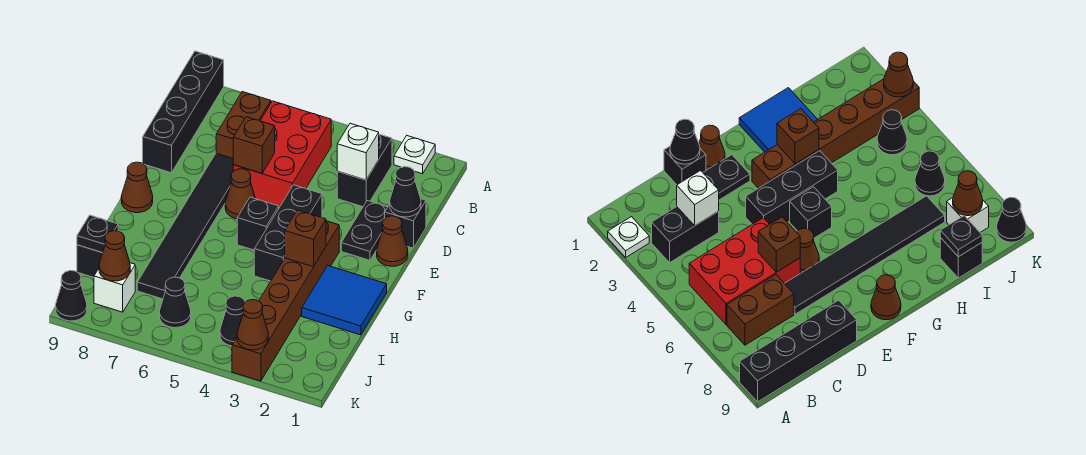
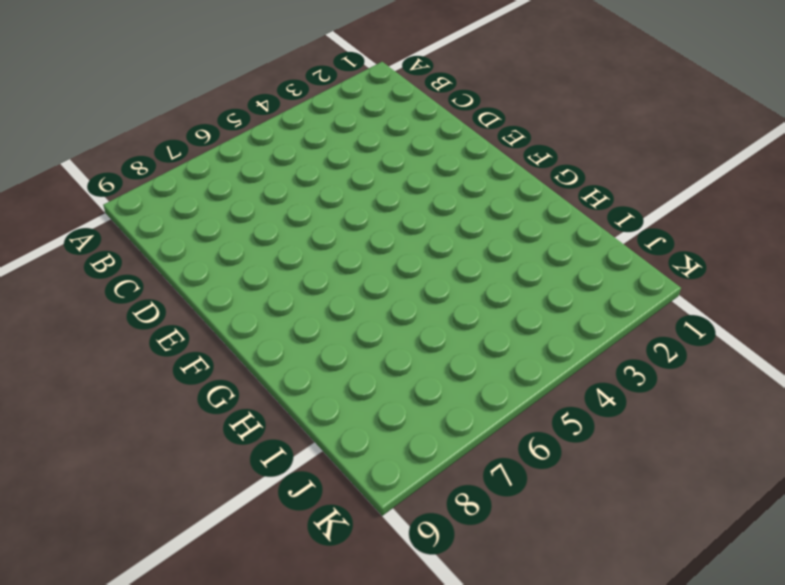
none -> white 1x1 plate [394,136,435,174]
none -> black 1x4 brick [143,51,224,173]
none -> black 1x2 brick [337,134,392,207]

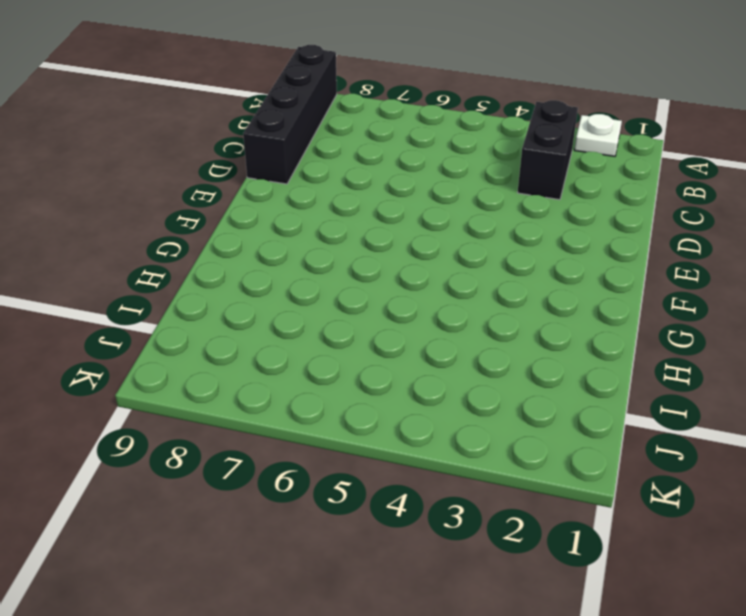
none -> red 2x3 brick [233,101,331,207]
none -> brown 1x2 brick [216,92,271,158]
none -> black 1x1 brick [385,199,426,248]

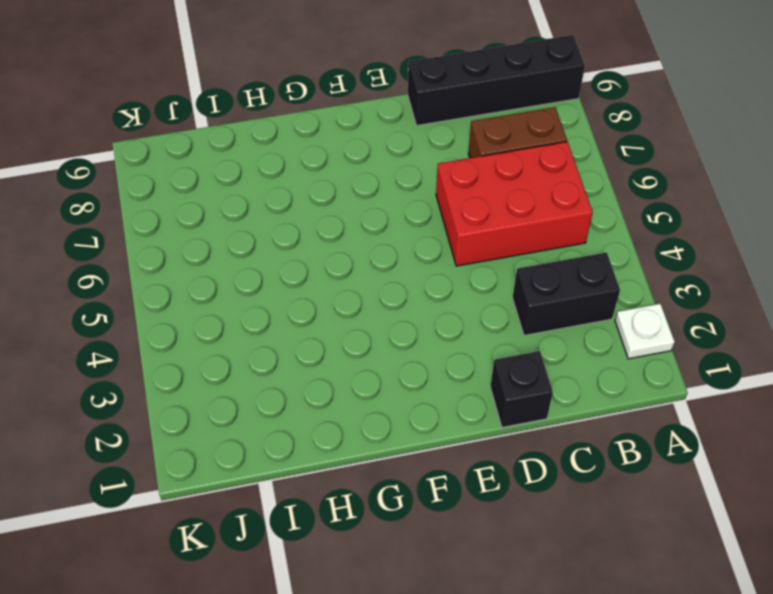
none -> black 1x2 plate [341,201,387,260]
none -> black 1x6 tile [137,153,233,299]
none -> brown 1x1 cone [377,216,408,266]

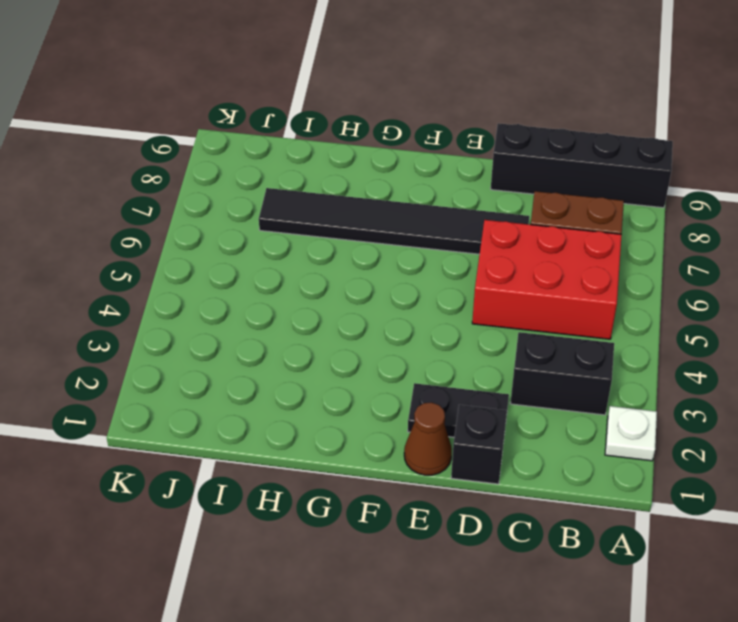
none -> black 1x3 brick [254,185,322,281]
none -> brown 1x1 cone [225,169,255,219]
none -> brown 1x6 brick [232,221,339,381]

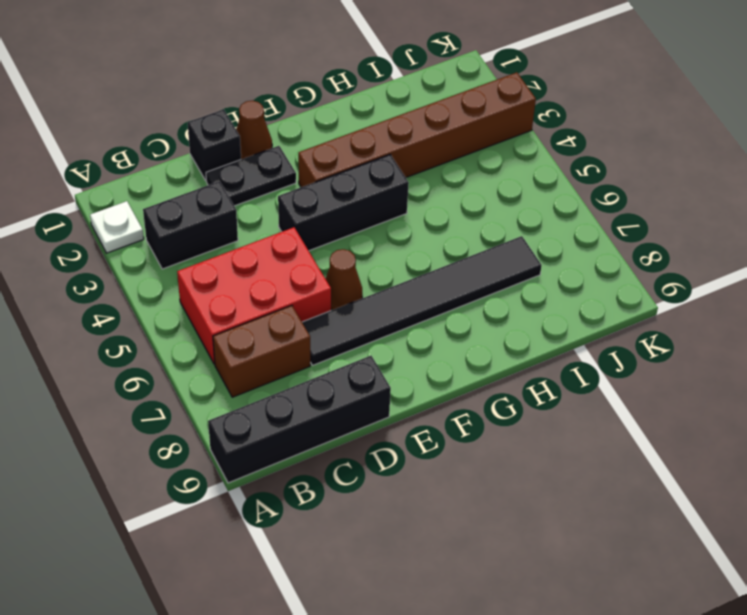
none -> black 1x1 brick [237,197,279,250]
none -> brown 1x1 cone [121,162,153,213]
none -> blue 2x2 tile [302,266,387,335]

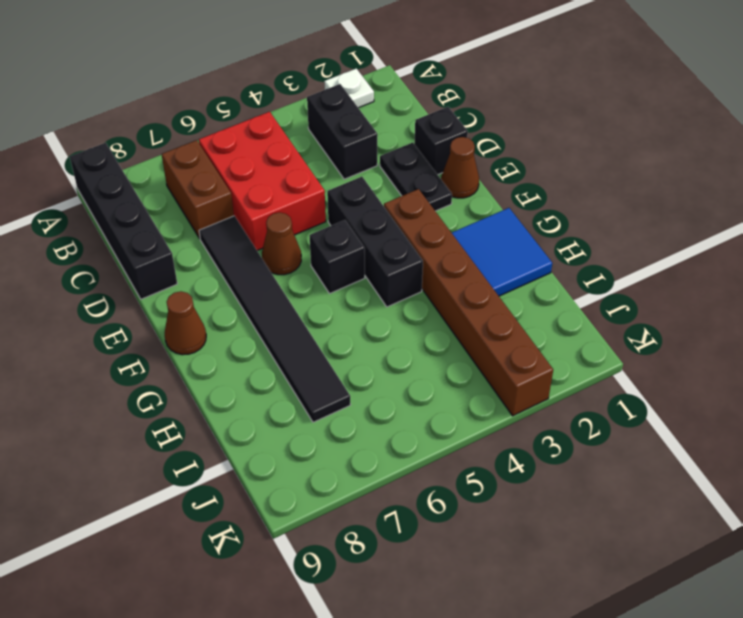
none -> black 1x1 brick [77,245,102,277]
none -> black 1x1 cone [220,296,245,346]
none -> black 1x1 cone [160,277,191,328]

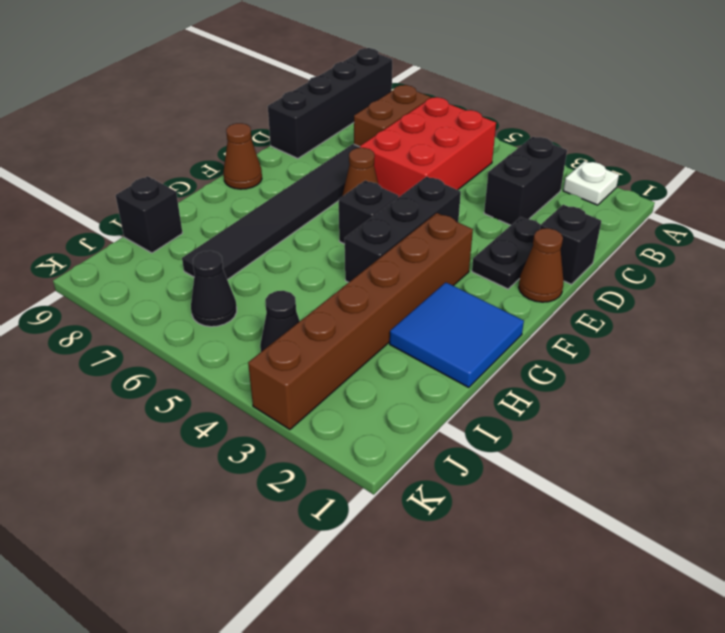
none -> white 1x1 brick [94,263,135,312]
none -> black 1x1 cone [56,271,87,321]
none -> white 1x1 brick [337,123,379,180]

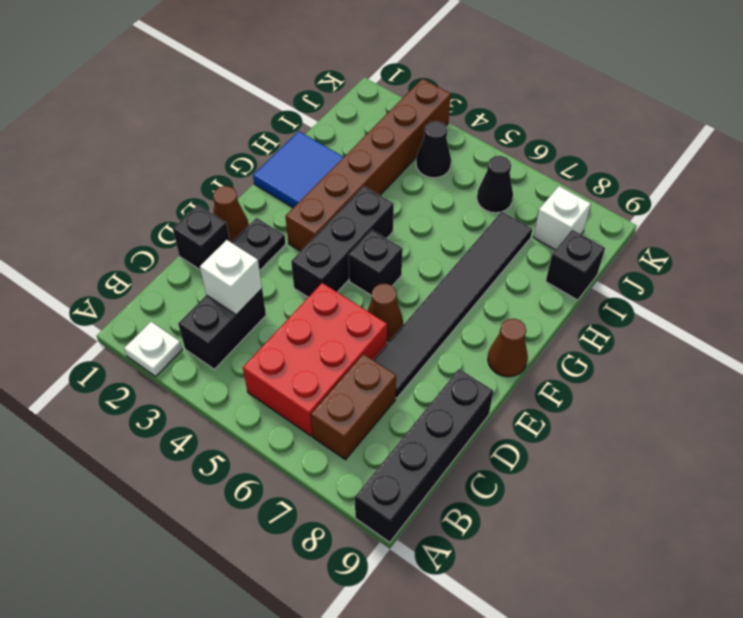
none -> black 1x1 cone [56,271,87,321]
none -> black 1x1 cone [390,167,421,217]
none -> brown 1x1 brick [233,117,275,173]

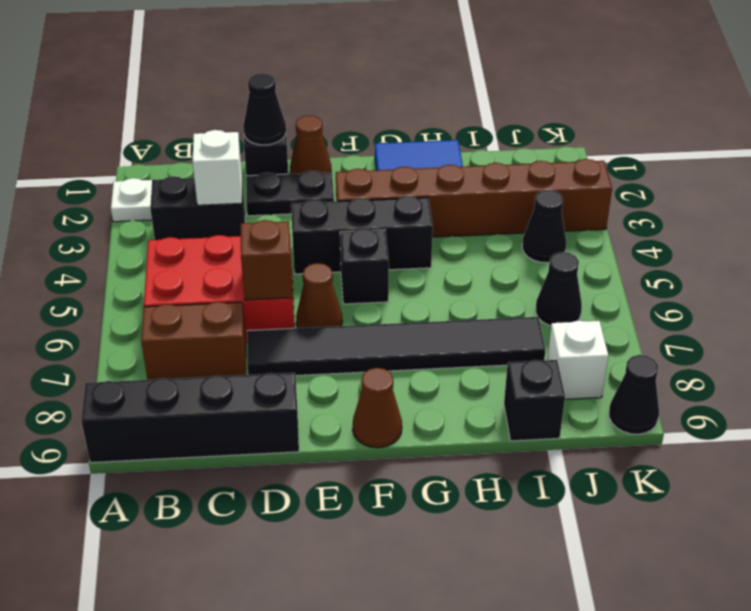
none -> brown 1x1 brick [285,210,326,267]
none -> black 1x1 plate [77,215,118,253]
none -> brown 1x1 cone [99,231,130,281]

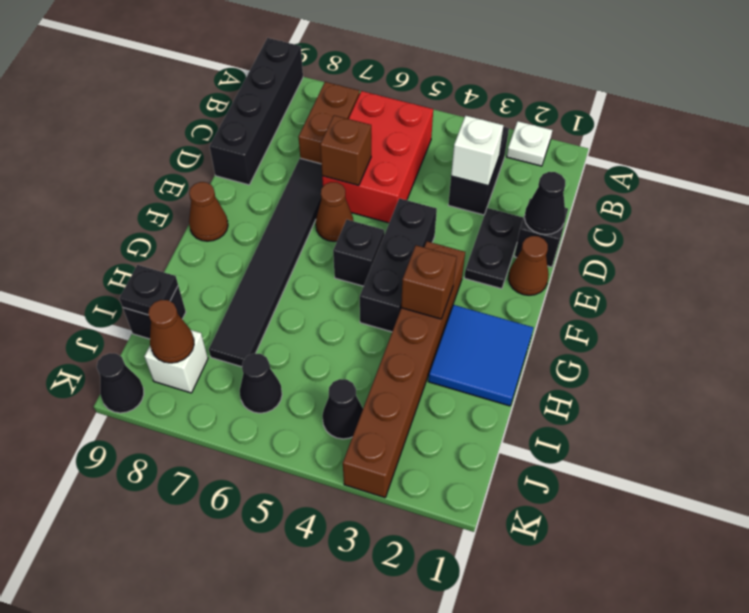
none -> brown 1x1 cone [237,300,268,350]

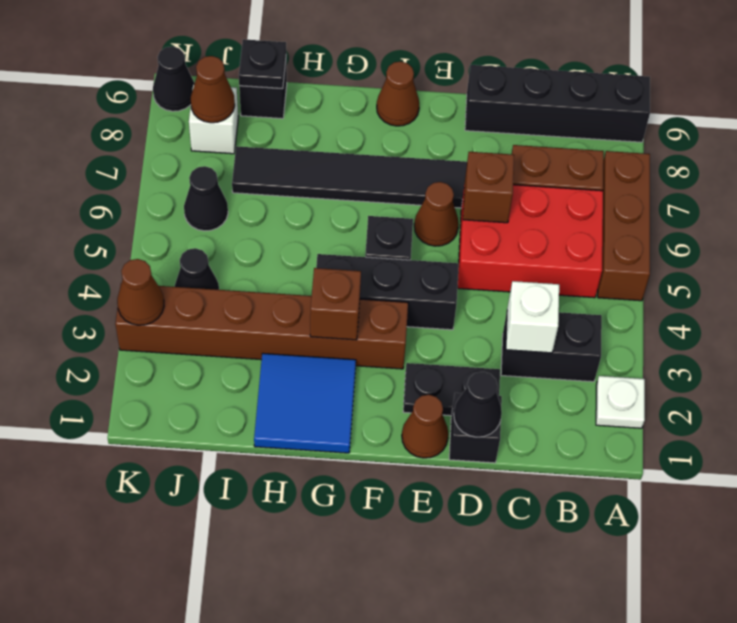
brown 1x3 brick [598,151,650,301] -> none

